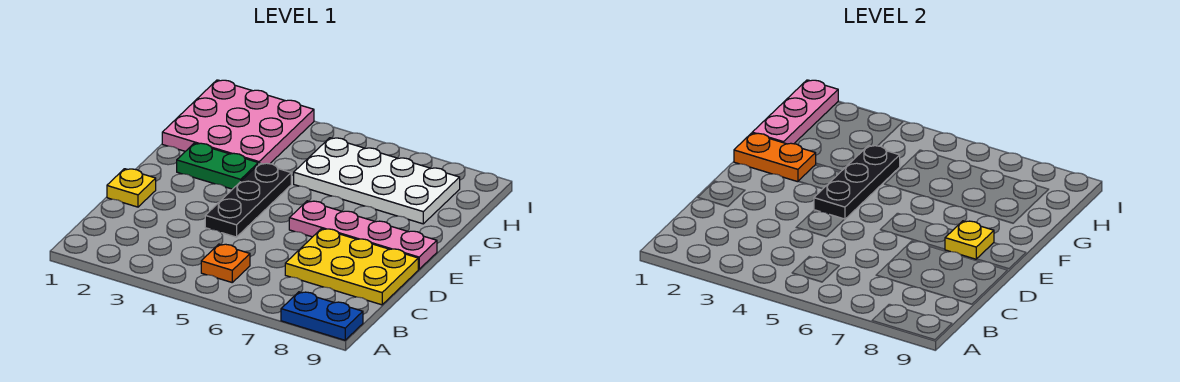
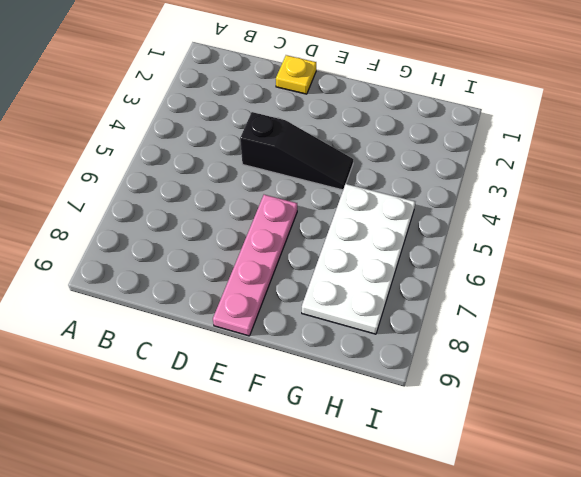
black 1x3 slope [240,112,353,190] -> black 1x3 plate [205,163,291,237]
none -> blue 1x2 plate [281,292,363,340]
none -> orange 1x1 plate [201,244,250,282]
none -> yellow 2x3 plate [285,229,418,305]

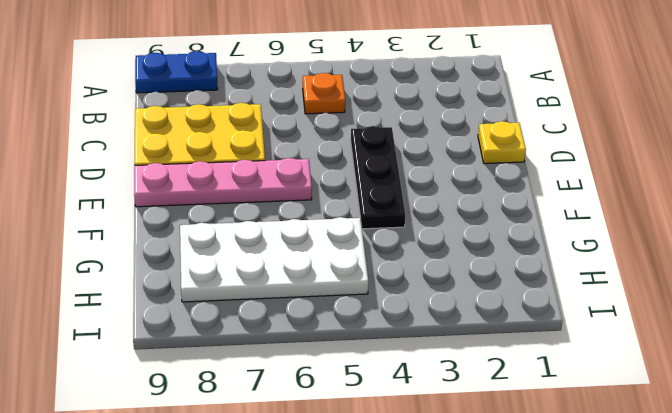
none -> green 1x2 plate [177,143,258,189]
none -> pink 3x3 plate [162,80,314,164]
none -> black 1x3 plate [814,145,900,219]

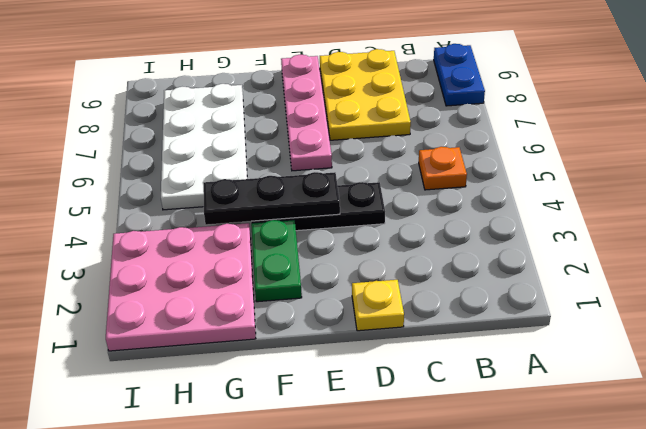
none -> yellow 1x1 plate [945,221,994,259]
none -> orange 1x2 plate [734,133,816,182]
none -> pink 1x3 plate [752,80,838,144]

